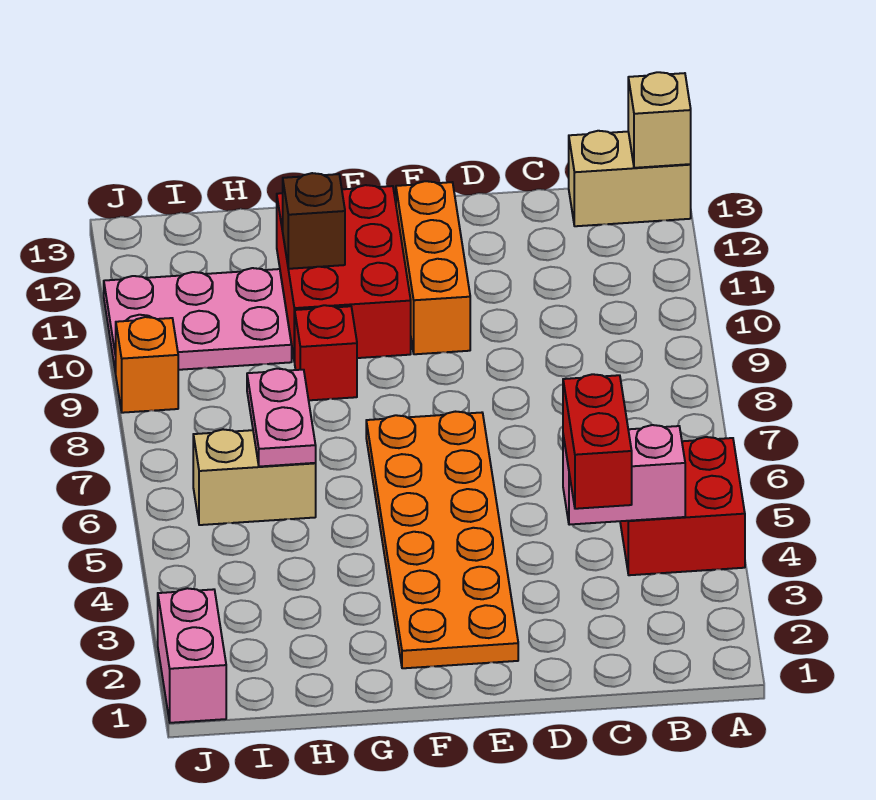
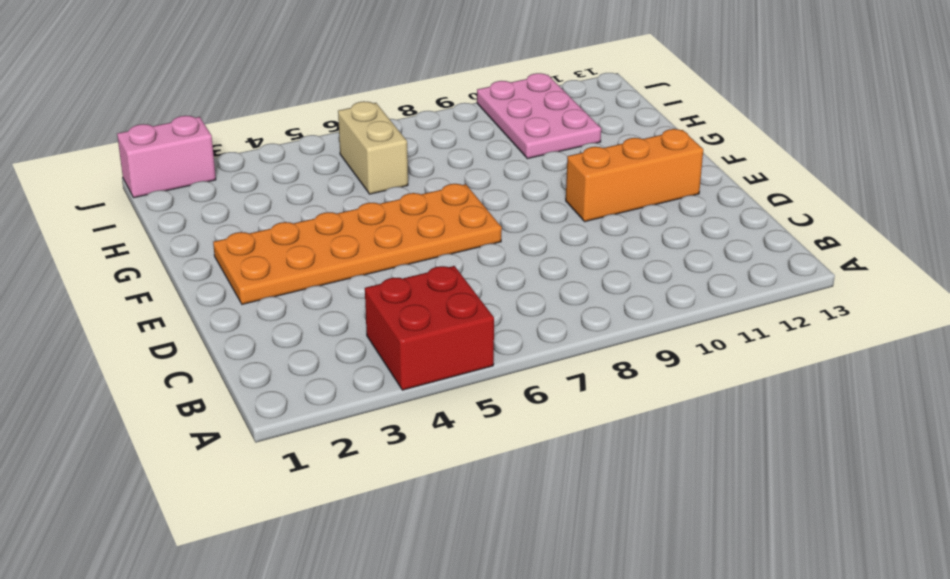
none -> tan 1x2 brick [569,131,691,226]
none -> red 2x3 brick [277,185,411,362]
none -> red 1x1 brick [295,305,357,400]

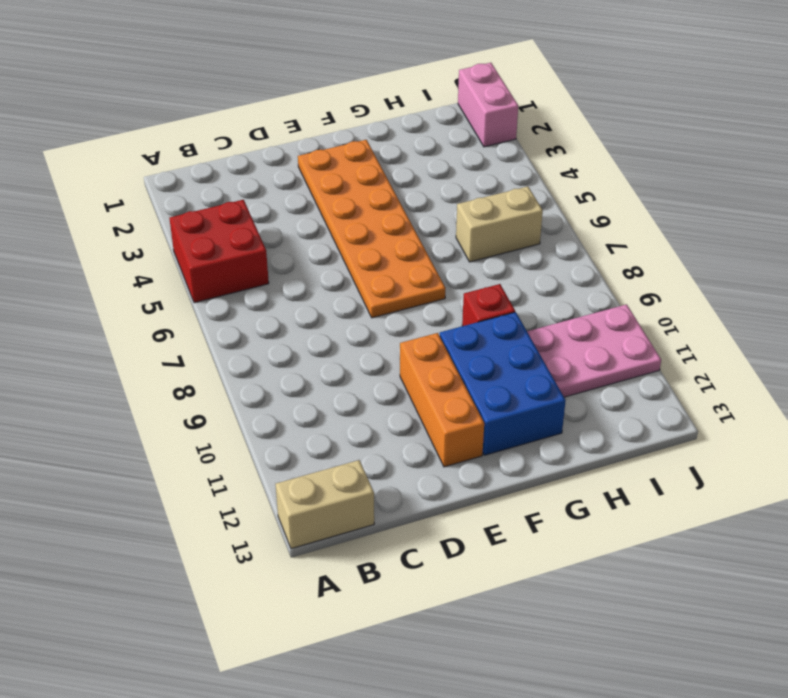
blue 2x3 brick [439,312,566,455] -> red 2x3 brick [277,185,411,362]
none -> orange 1x1 brick [116,317,178,413]
none -> tan 1x1 brick [628,72,691,168]
none -> pink 1x2 brick [563,425,685,525]

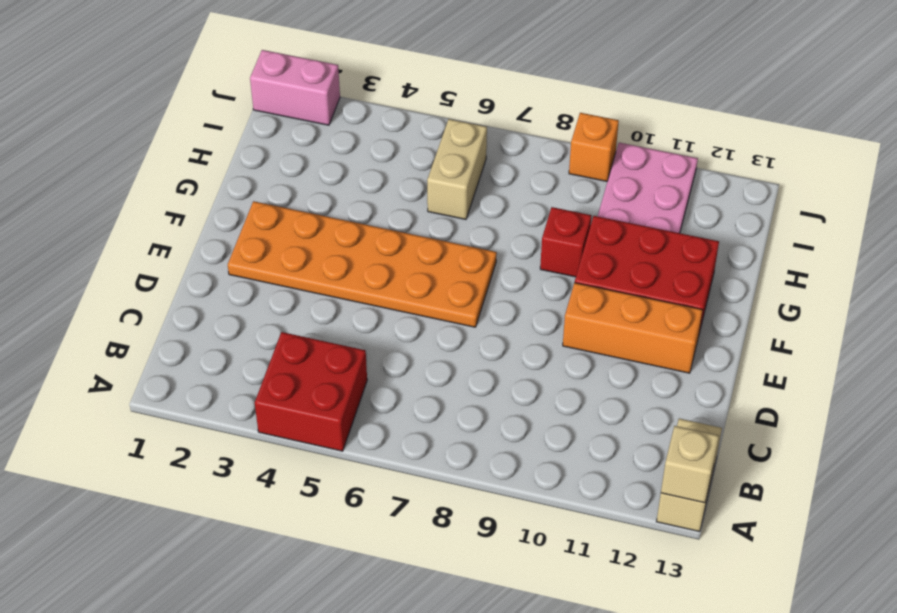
none -> pink 1x2 brick [563,425,685,525]
none -> brown 1x1 brick [283,173,345,269]
none -> pink 1x2 plate [247,369,316,467]

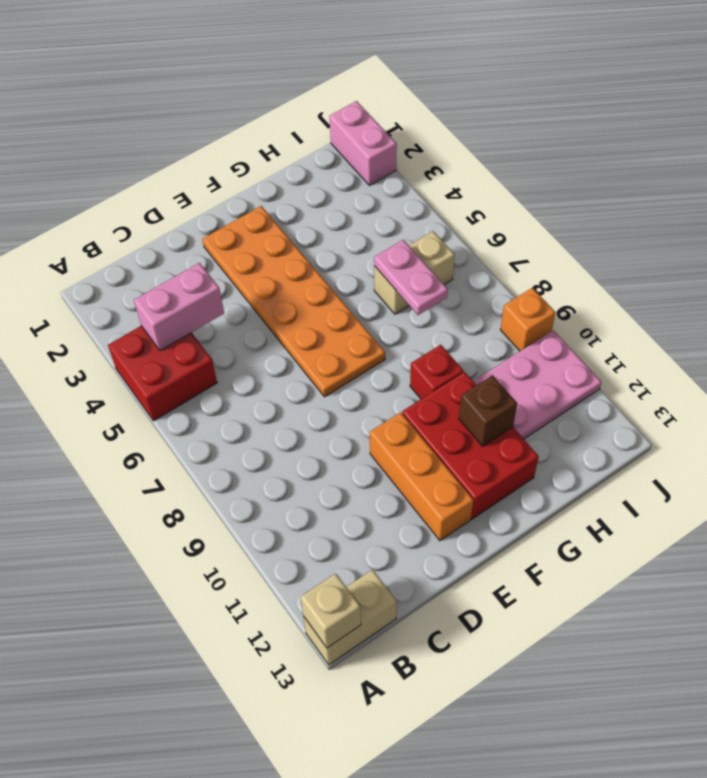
none -> red 1x2 brick [563,374,632,509]

